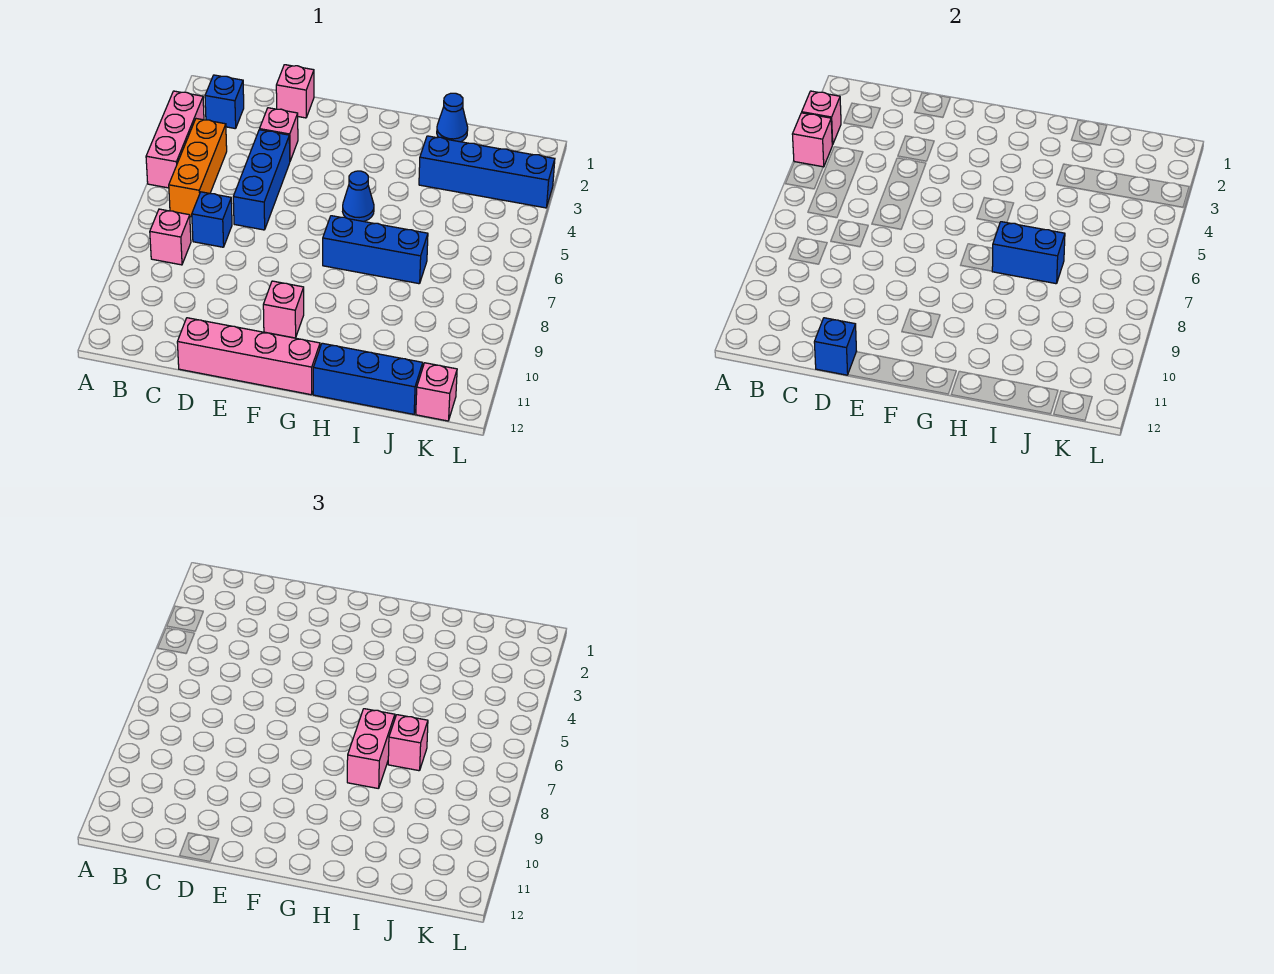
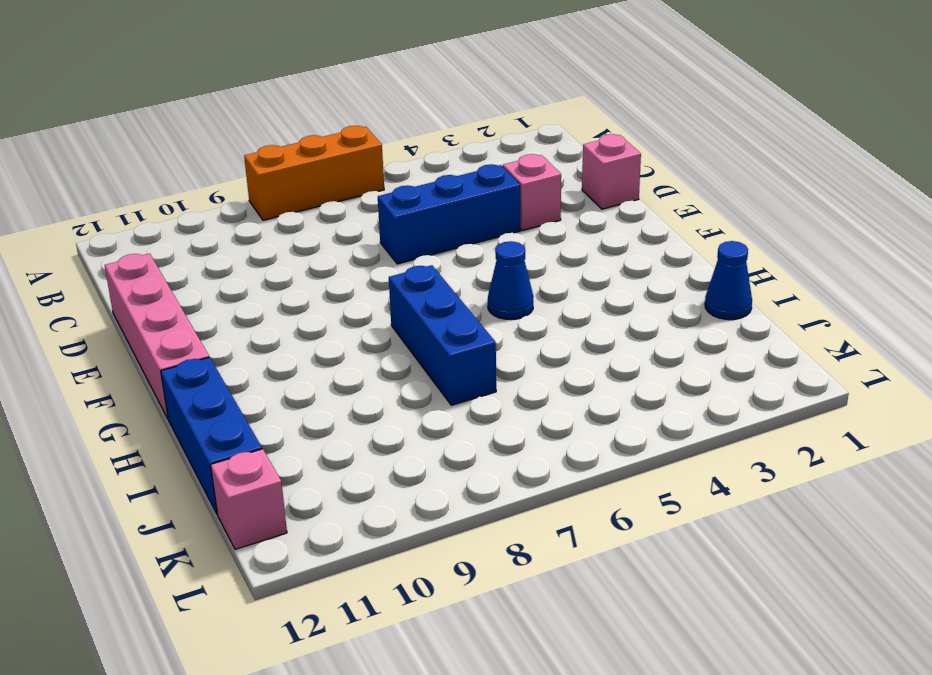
orange 1x3 brick [244,126,384,220] -> orange 1x3 brick moved to [169,119,227,217]
none -> pink 1x3 brick [146,91,204,188]
none -> blue 1x1 brick [205,75,244,129]
none -> pink 1x1 brick [150,209,191,265]

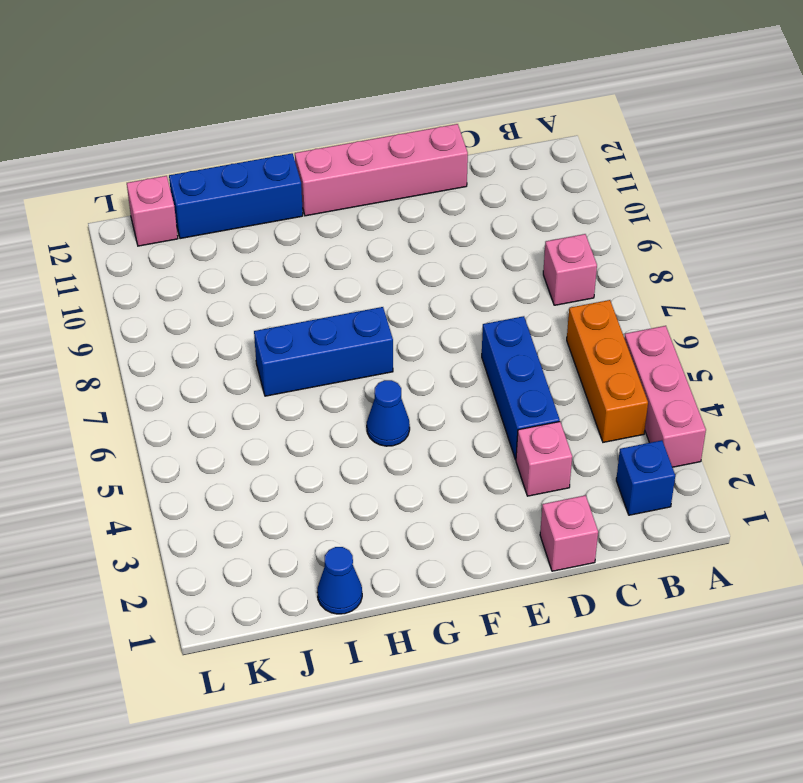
none -> blue 1x1 brick [192,192,232,247]
none -> pink 1x1 brick [263,281,304,338]
none -> blue 1x4 brick [419,136,555,208]

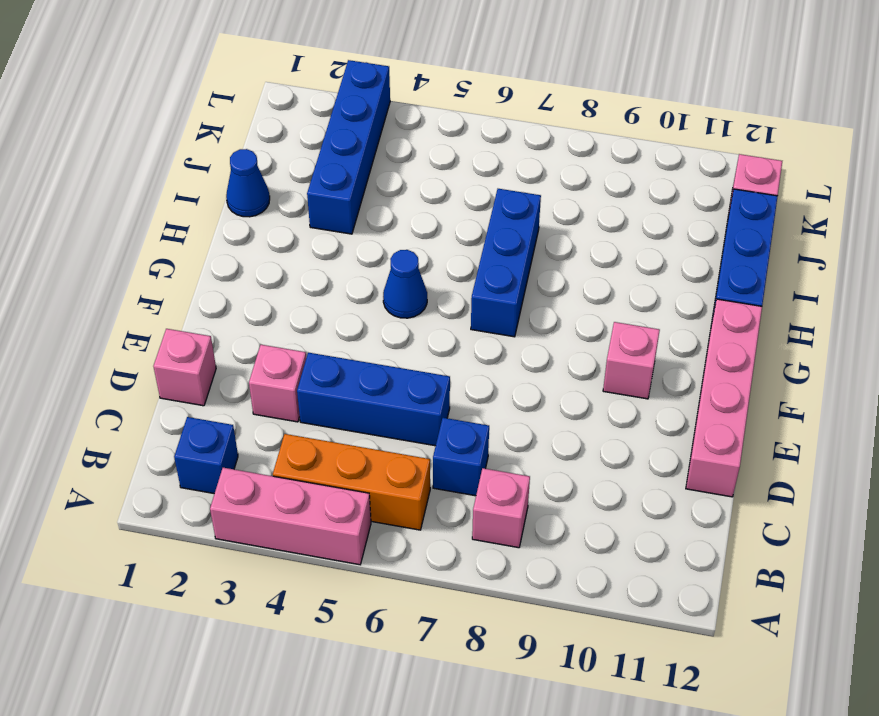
none -> pink 1x1 brick [802,91,841,145]
none -> pink 1x1 brick [792,113,832,167]
none -> blue 1x1 brick [814,318,857,375]

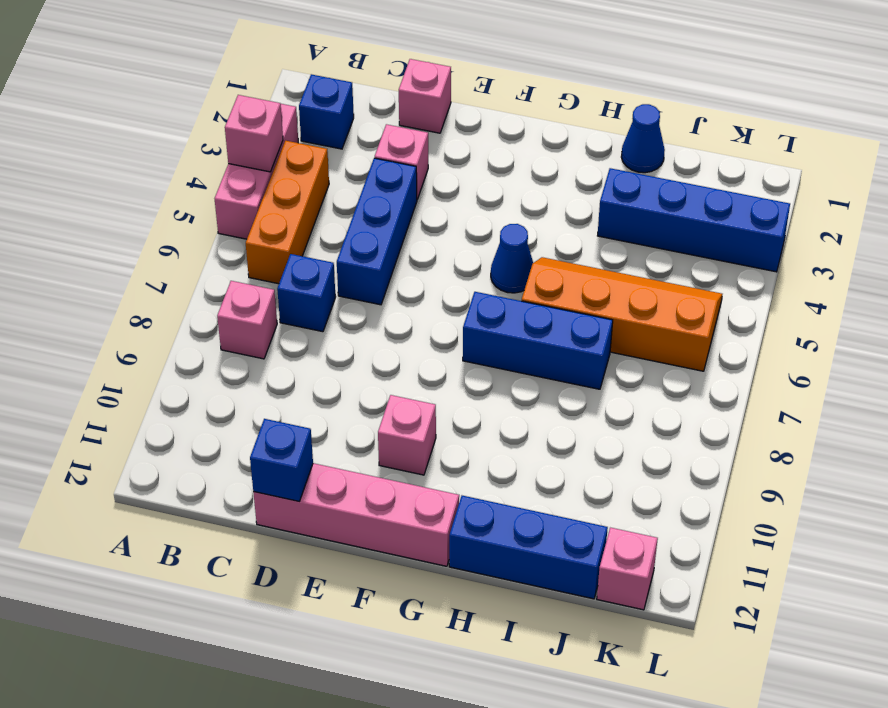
orange 2x4 slope [522,257,722,371] -> none
none -> pink 1x1 brick [802,91,841,145]
none -> blue 1x2 brick [992,222,1065,284]
none -> pink 1x2 brick [347,709,395,789]

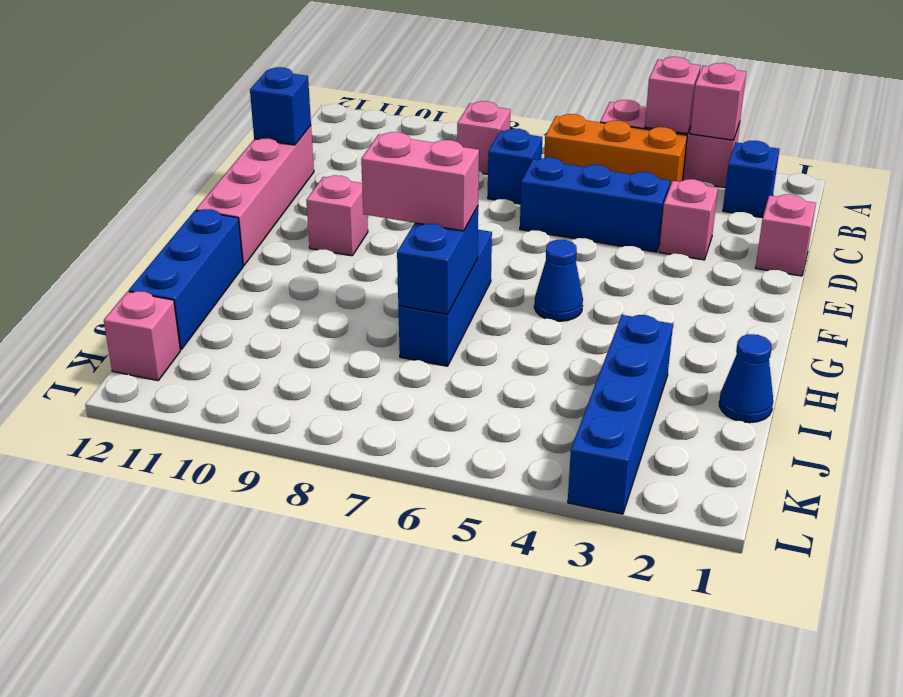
none -> pink 1x1 brick [388,715,428,771]

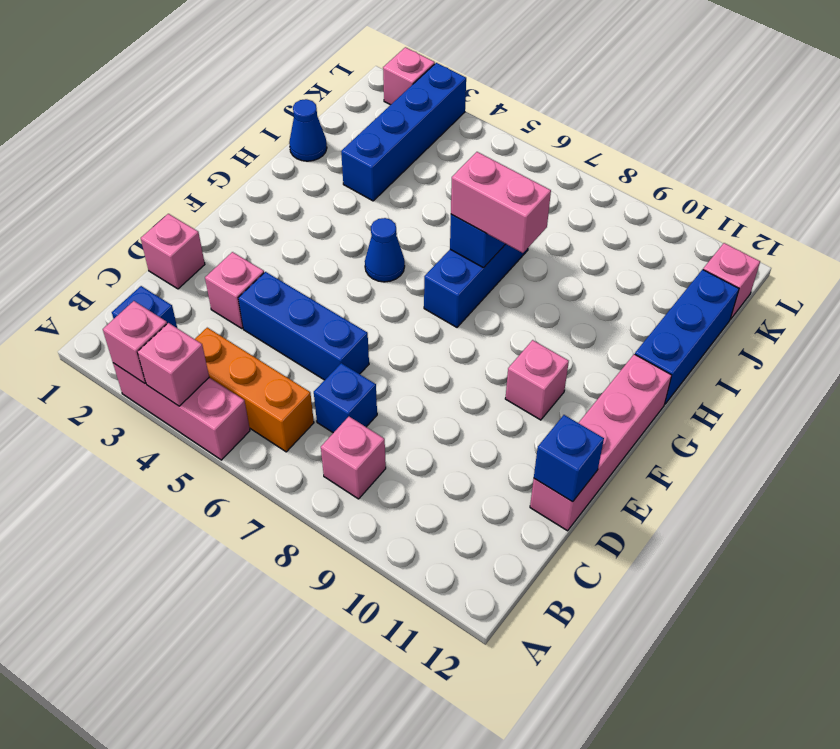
pink 1x1 brick [383,47,435,105] -> pink 1x1 brick moved to [388,715,428,771]

